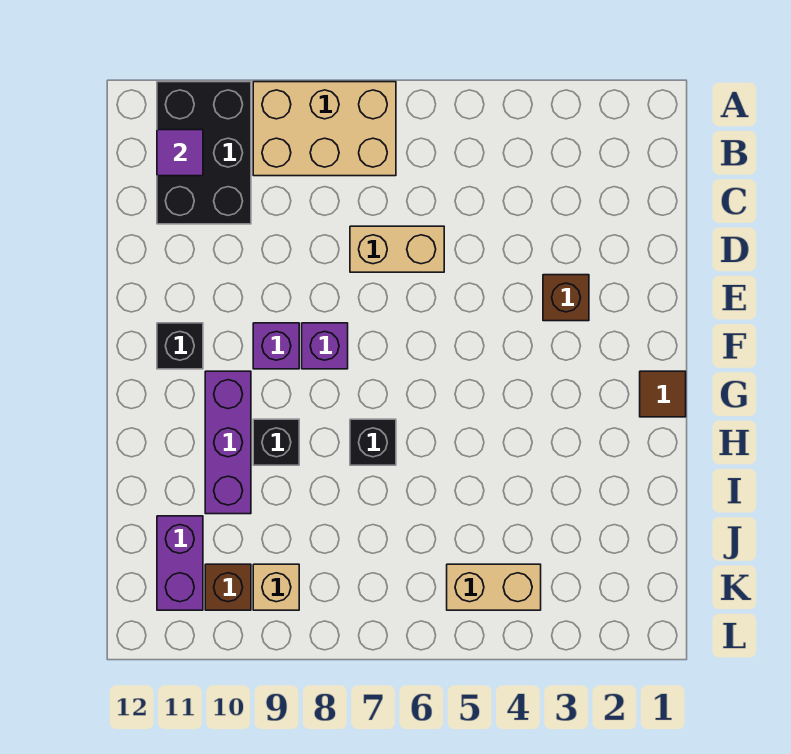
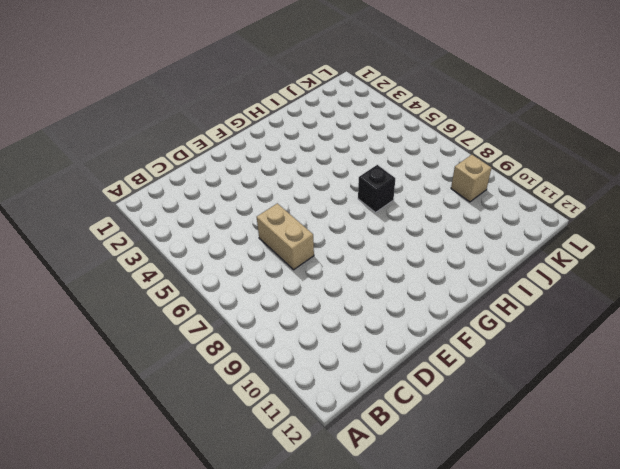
none -> tan 2x3 brick [253,82,396,176]
none -> black 2x3 brick [157,82,251,224]
none -> brown 1x1 brick [543,275,589,321]

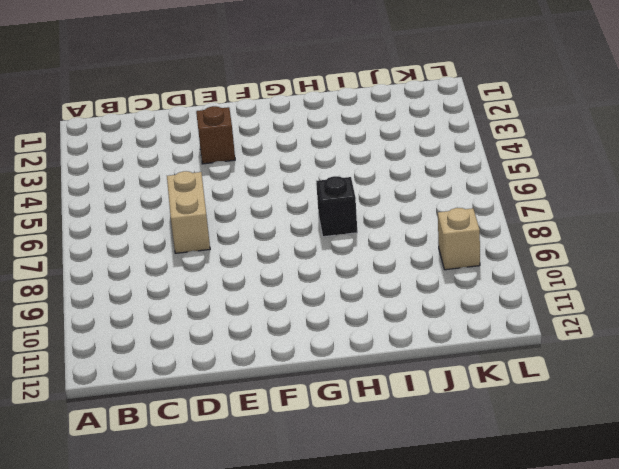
none -> tan 2x3 brick [253,82,396,176]
none -> black 2x3 brick [157,82,251,224]
none -> purple 1x1 brick [302,323,348,369]

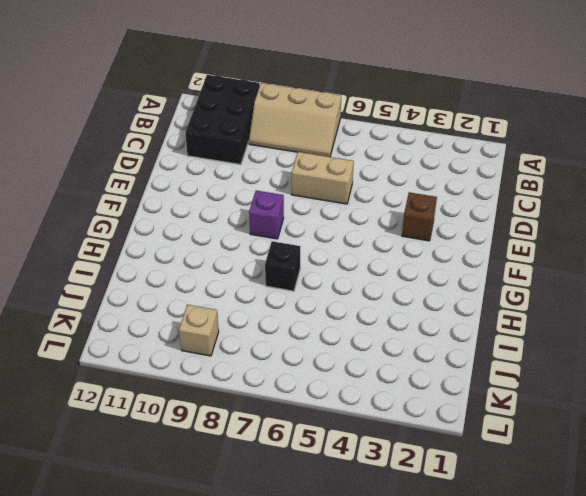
tan 2x3 slope [249,83,341,157] -> tan 2x3 brick [253,82,396,176]
none -> purple 1x1 brick [253,323,299,369]
none -> black 1x1 brick [157,323,203,369]
none -> brown 1x1 tile [640,371,686,417]

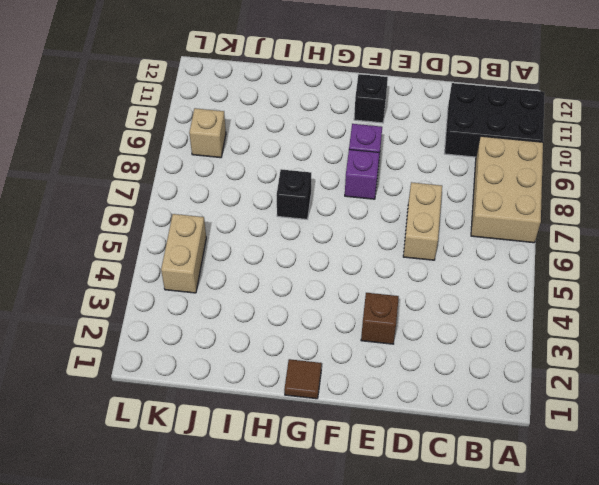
none -> purple 1x3 brick [205,371,251,514]
none -> black 1x1 brick [253,419,299,465]
none -> purple 1x2 brick [157,516,203,610]

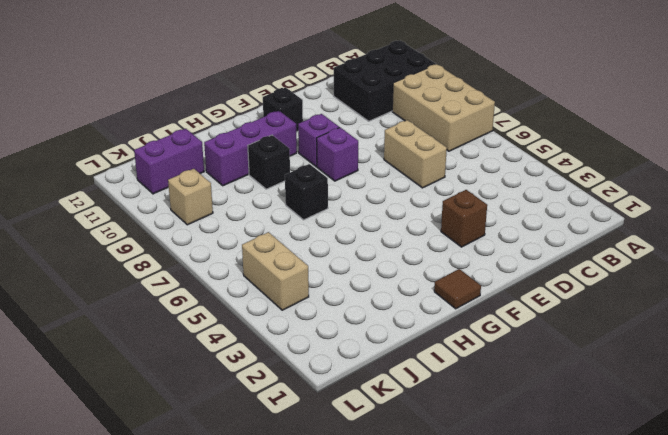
none -> brown 1x1 brick [205,564,251,610]
none -> purple 1x1 tile [157,130,203,176]

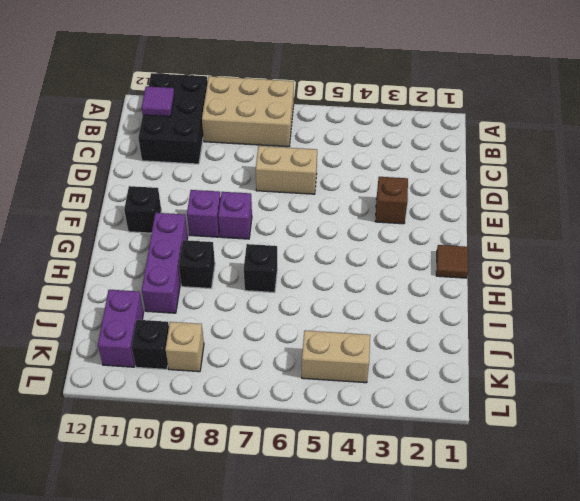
black 1x1 brick [132,320,169,369] -> brown 1x1 brick [205,564,251,610]

